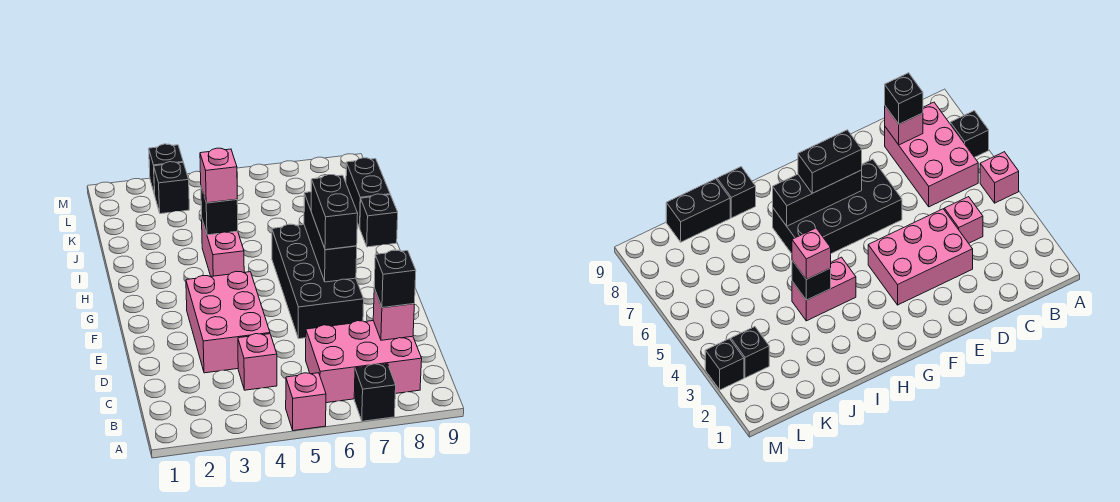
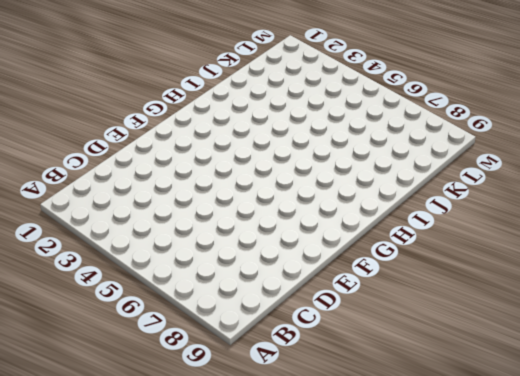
none -> pink 1x1 brick [286,373,326,431]
none -> black 1x1 brick [354,364,396,421]
none -> pink 2x3 brick [306,321,422,403]

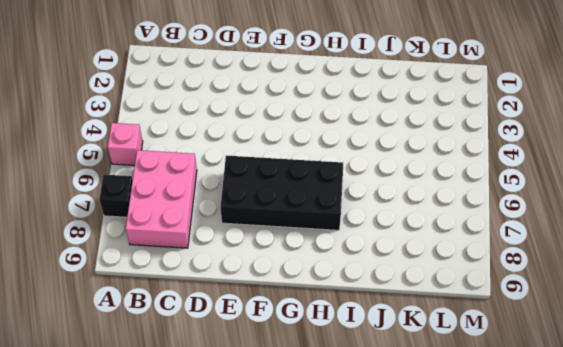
none -> pink 1x1 brick [238,334,277,390]
none -> pink 2x3 brick [186,271,270,373]
none -> pink 1x2 brick [202,220,244,276]

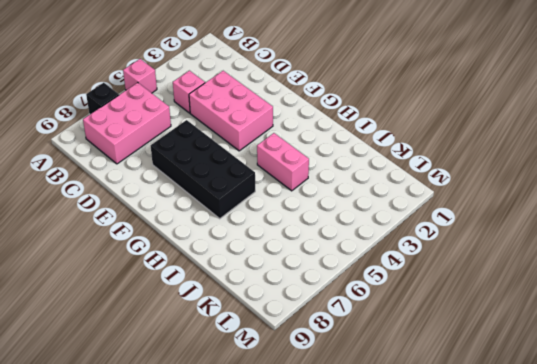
none -> black 1x1 brick [360,194,398,247]
none -> black 1x2 brick [346,158,390,228]
none -> black 1x1 brick [154,162,189,214]

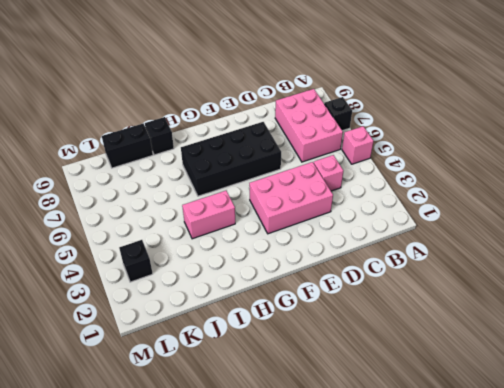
none -> black 1x1 brick [149,144,183,195]
none -> pink 1x1 brick [373,289,414,340]
none -> black 1x3 brick [304,192,357,282]

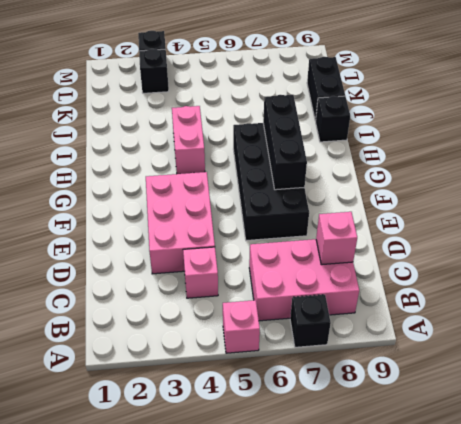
none -> black 1x1 brick [201,188,238,235]
none -> black 1x1 brick [374,250,416,308]
none -> black 1x2 brick [311,175,358,250]

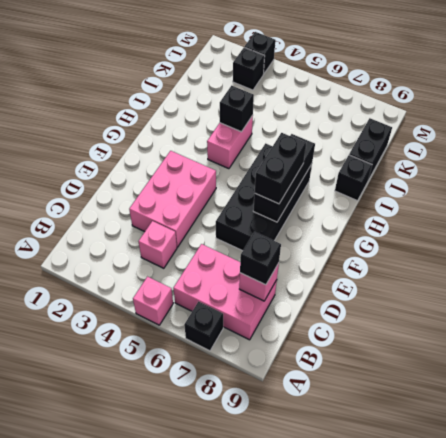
none -> pink 1x1 brick [200,148,237,203]

